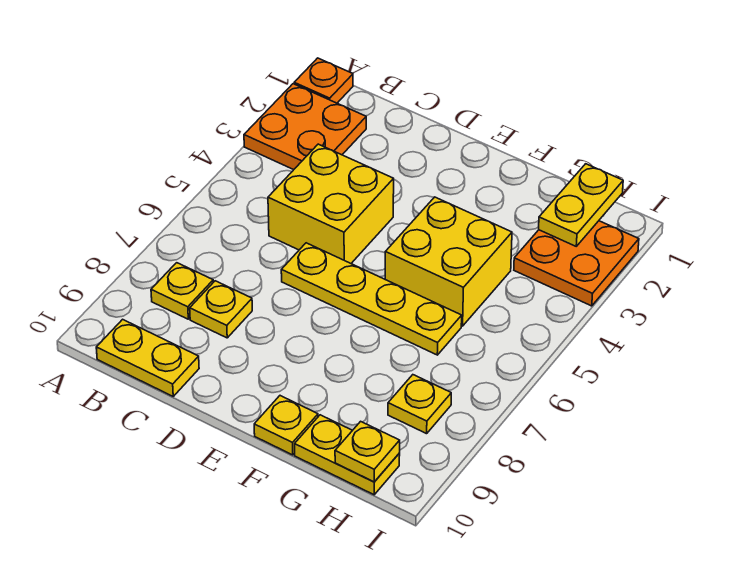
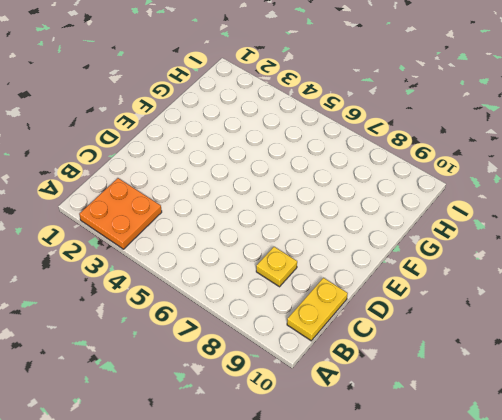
none -> orange 1x1 plate [294,58,353,103]
none -> yellow 1x1 plate [151,263,213,319]
none -> yellow 2x2 brick [268,144,394,263]

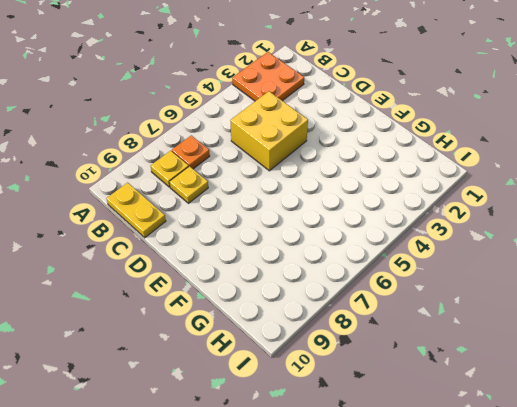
orange 1x1 plate [172,136,210,169] -> orange 1x1 plate moved to [294,58,353,103]
none -> yellow 1x4 plate [281,243,462,355]
none -> yellow 2x2 brick [385,197,512,326]
none -> yellow 1x1 plate [254,396,318,455]

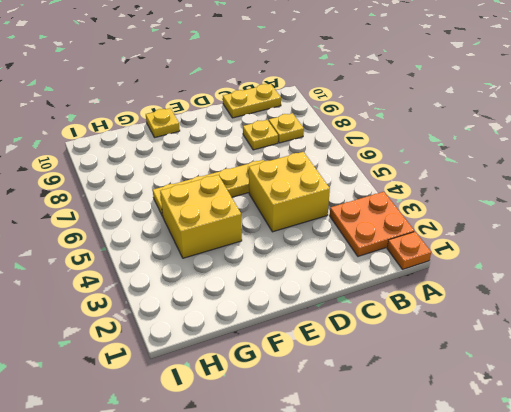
none -> yellow 1x2 plate [295,415,400,495]
none -> orange 2x2 plate [514,221,639,306]
none -> yellow 1x1 plate [388,375,451,434]

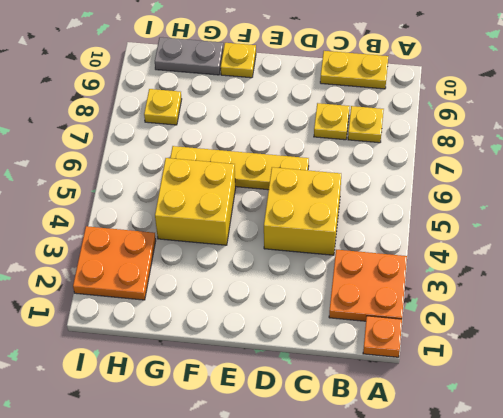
grey 1x2 plate [155,37,224,75] -> yellow 1x2 plate [295,415,400,495]
none -> yellow 1x2 plate [539,164,623,246]
none -> yellow 1x1 plate [335,421,400,482]

